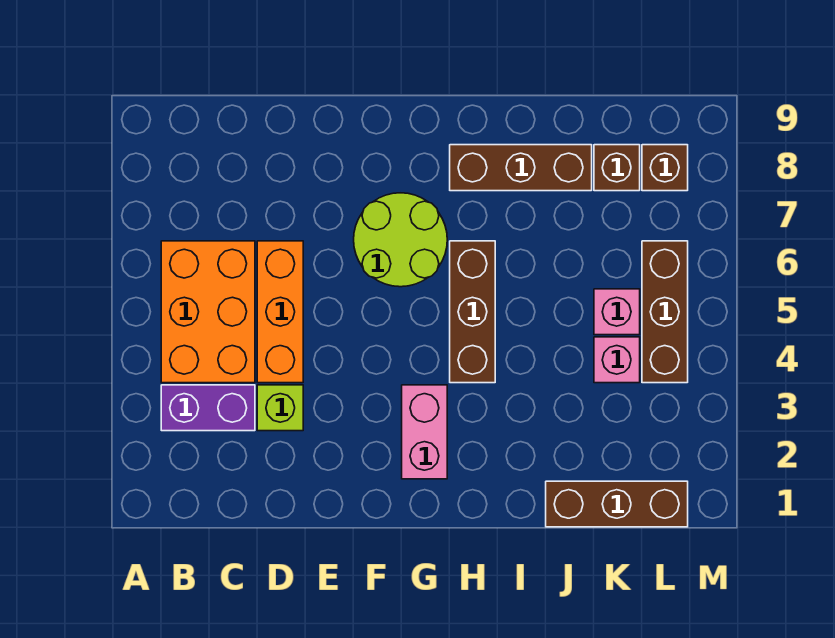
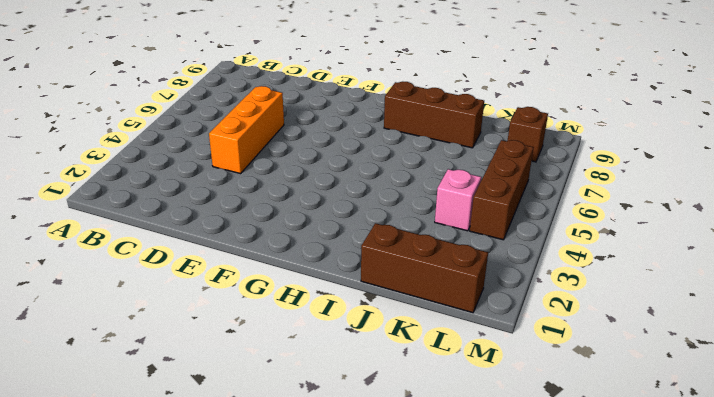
none -> purple 1x2 brick [161,385,255,431]
none -> orange 2x3 brick [161,241,255,383]
none -> lime 1x1 brick [257,385,303,431]

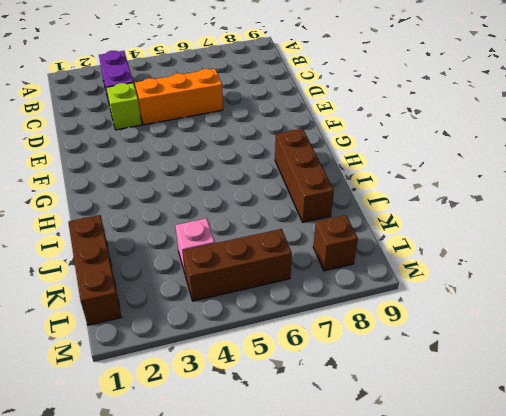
none -> orange 2x3 brick [161,241,255,383]
none -> lime 2x2 round brick [354,193,447,287]
none -> pink 1x2 brick [402,385,447,479]

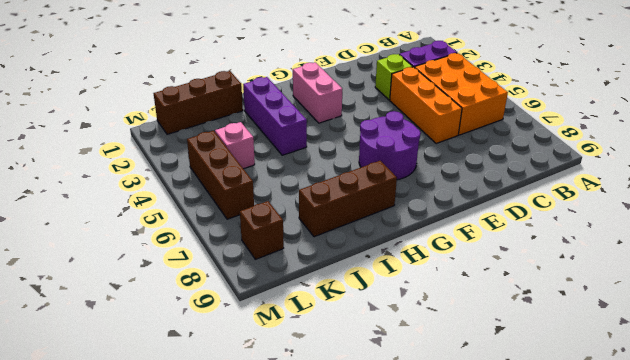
purple 2x2 round brick [359,111,421,180] -> lime 2x2 round brick [354,193,447,287]
purple 1x3 brick [243,77,307,155] -> none
none -> brown 1x3 brick [450,241,495,383]
none -> pink 1x1 brick [594,289,640,335]
none -> brown 1x1 brick [594,145,640,191]

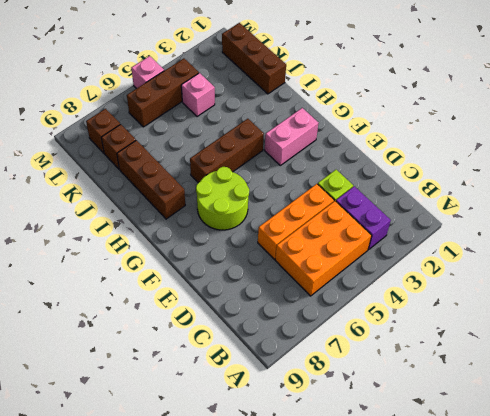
pink 1x1 brick [131,56,164,89] -> pink 1x1 brick moved to [594,289,640,335]

